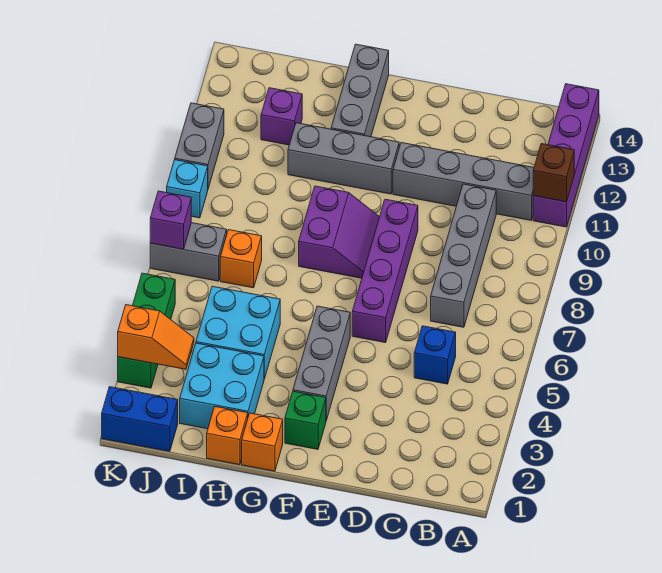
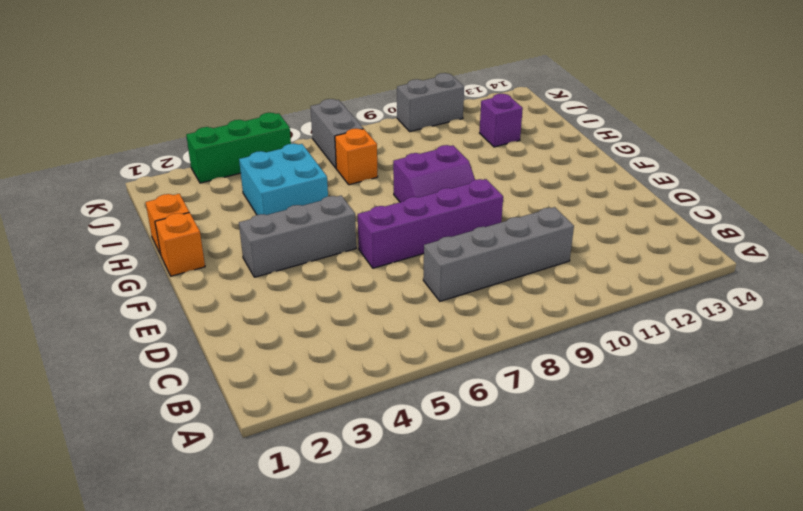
none -> purple 1x4 brick [533,84,599,227]
none -> grey 1x4 brick [393,143,534,220]
none -> blue 1x1 brick [414,326,456,384]

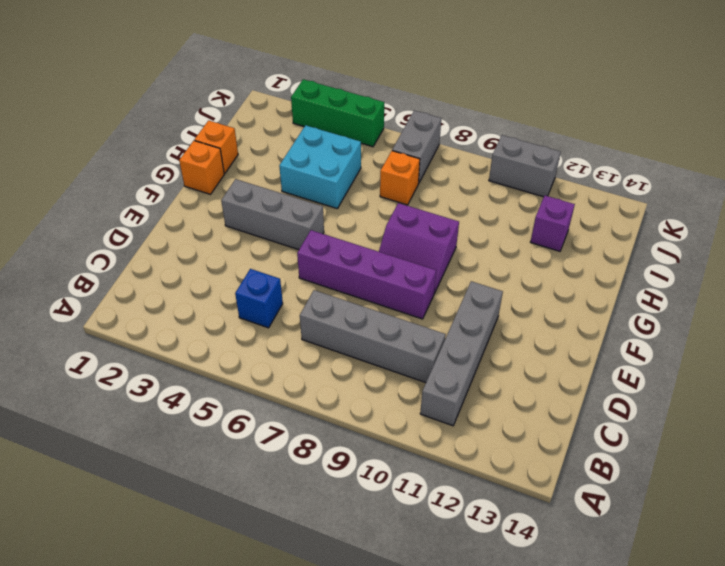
none -> purple 1x4 brick [533,84,599,227]
none -> green 1x1 brick [285,391,326,449]
none -> grey 1x3 brick [288,123,399,194]

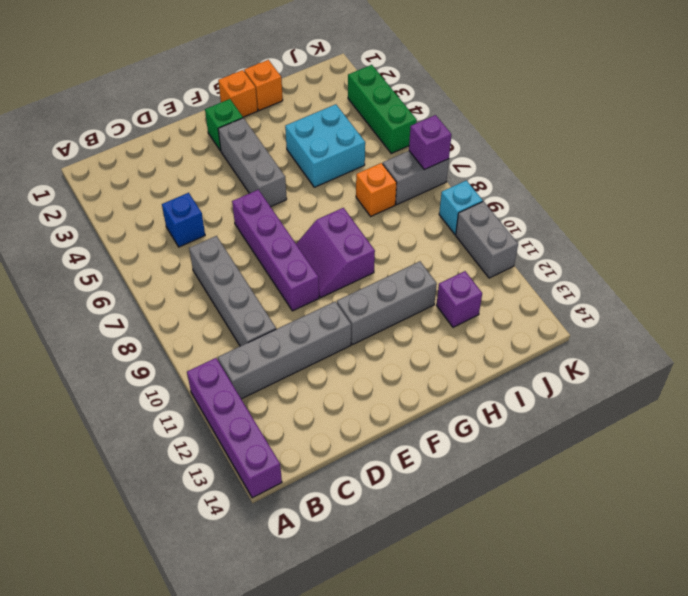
none -> grey 1x3 brick [331,44,389,137]
none -> cyan 2x2 brick [180,343,264,429]
none -> blue 1x2 brick [102,387,178,451]

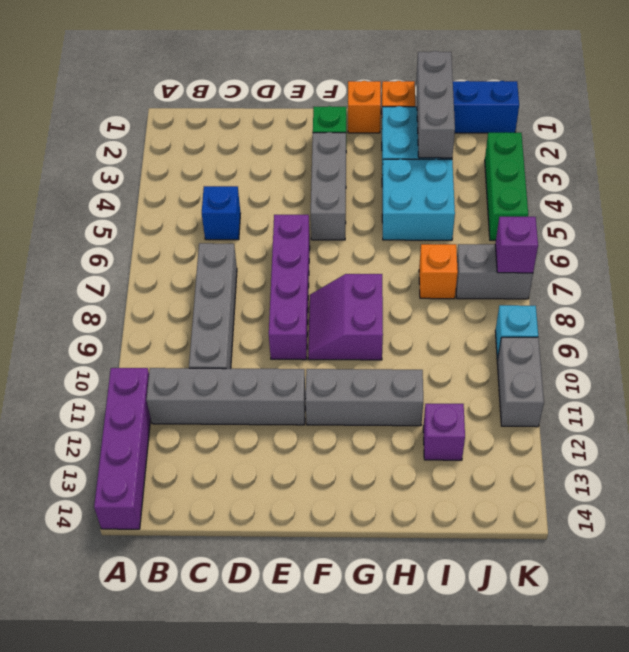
grey 1x3 brick [416,51,455,158] -> grey 1x3 brick moved to [331,44,389,137]
none -> brown 1x1 brick [533,144,574,202]
none -> orange 1x2 slope [118,305,194,369]

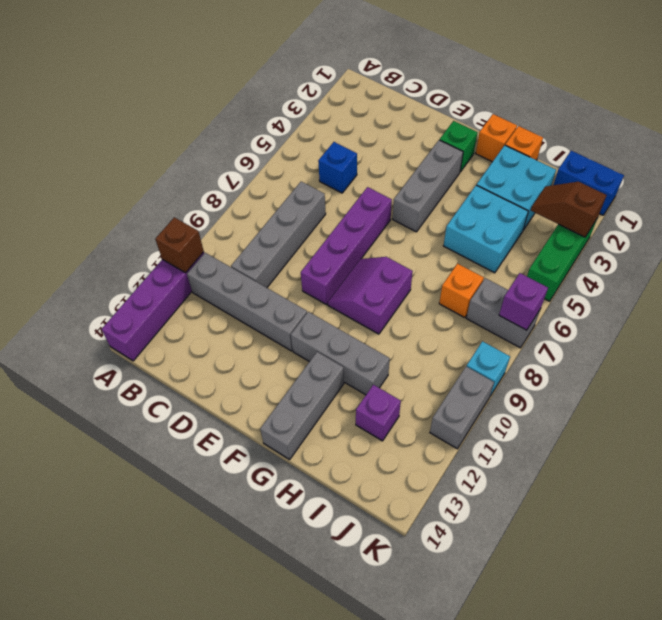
brown 1x2 slope [531,182,607,237] -> orange 1x2 slope [118,305,194,369]

